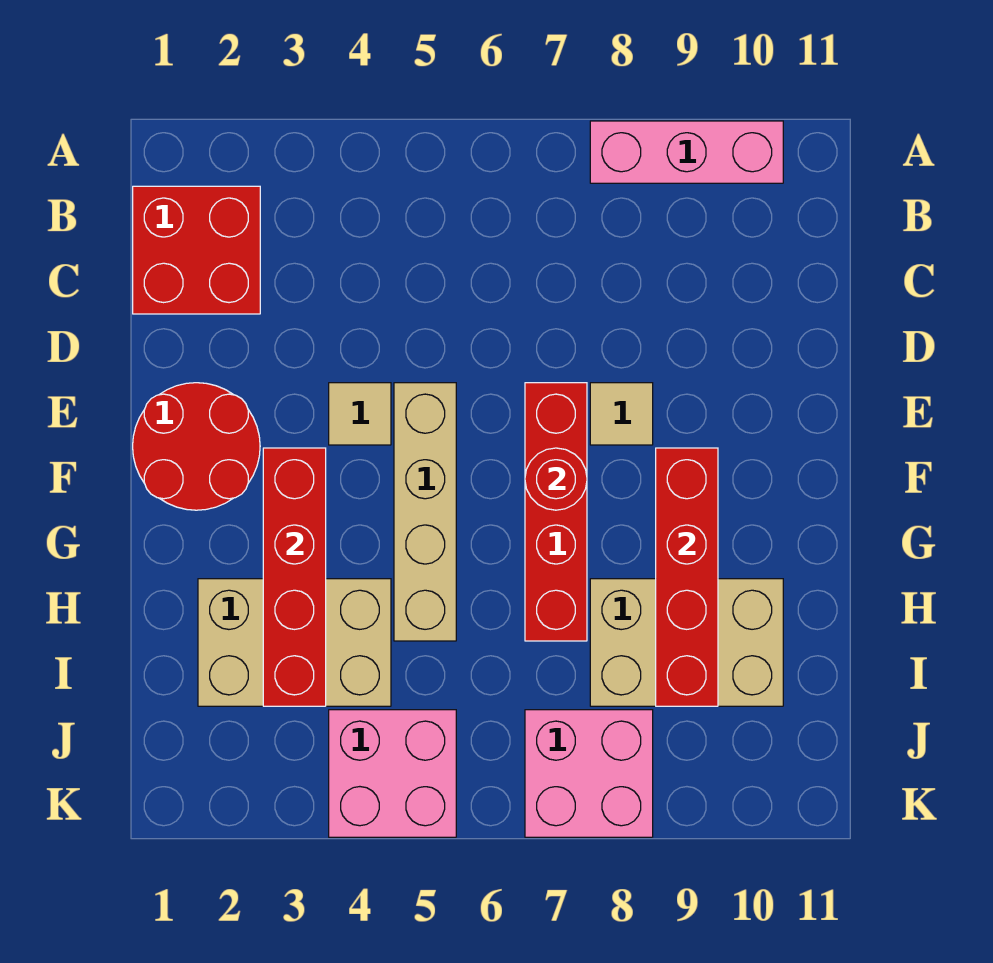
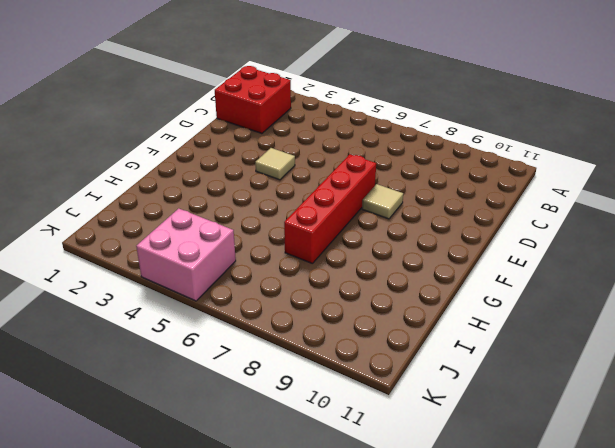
none -> pink 1x3 brick [590,121,783,183]
none -> red 2x2 round brick [133,383,260,510]
none -> tan 1x4 brick [394,383,456,641]

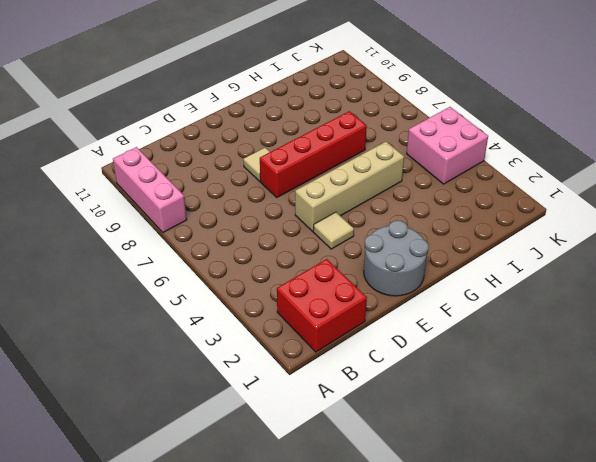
grey 2x2 round brick [364,220,429,296] -> red 2x2 round brick [133,383,260,510]
none -> tan 2x3 brick [198,579,391,706]
none -> tan 2x3 brick [590,579,783,706]
none -> pink 2x2 brick [525,710,653,837]

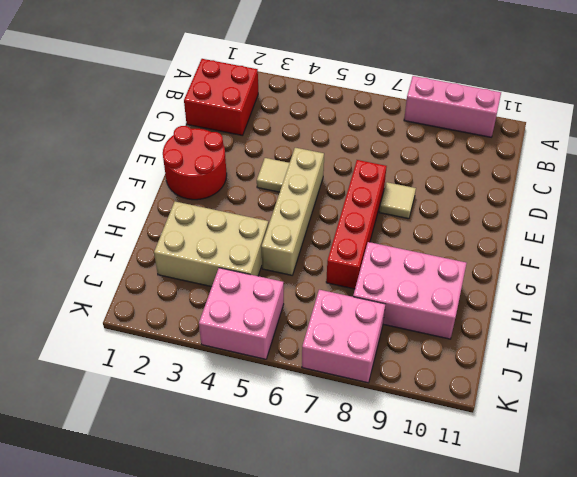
pink 2x3 brick [353,242,467,339] -> tan 2x3 brick [590,579,783,706]
none -> red 1x4 brick [263,448,326,706]
none -> red 1x1 round brick [525,448,587,510]
none -> red 1x4 brick [656,448,718,706]

